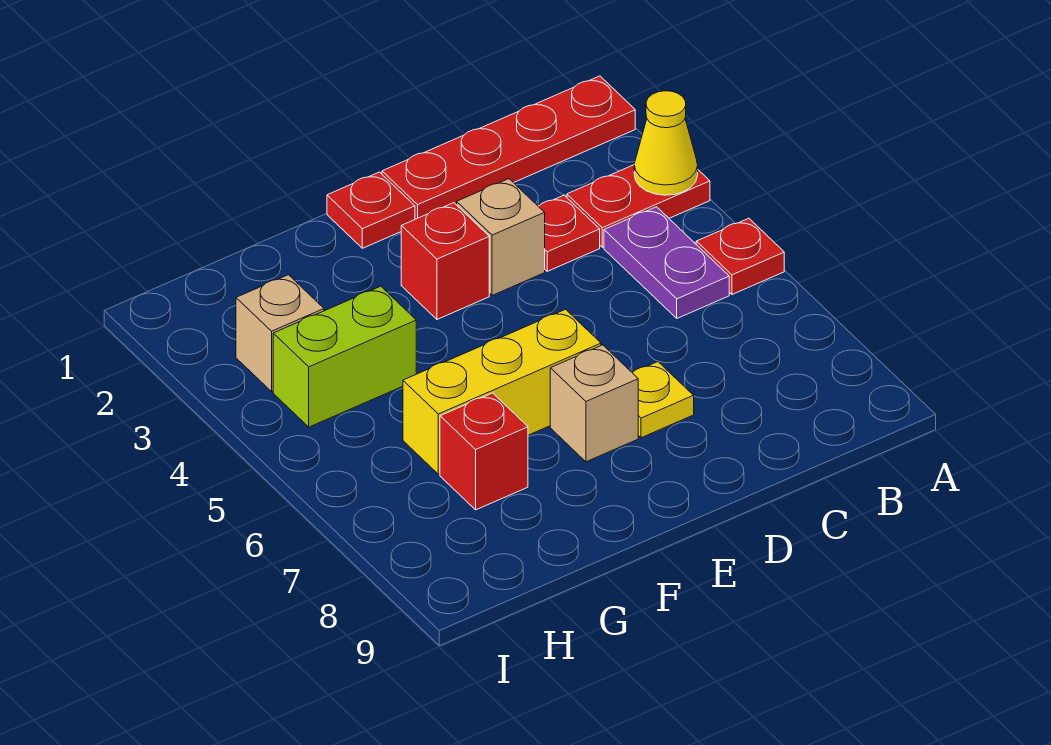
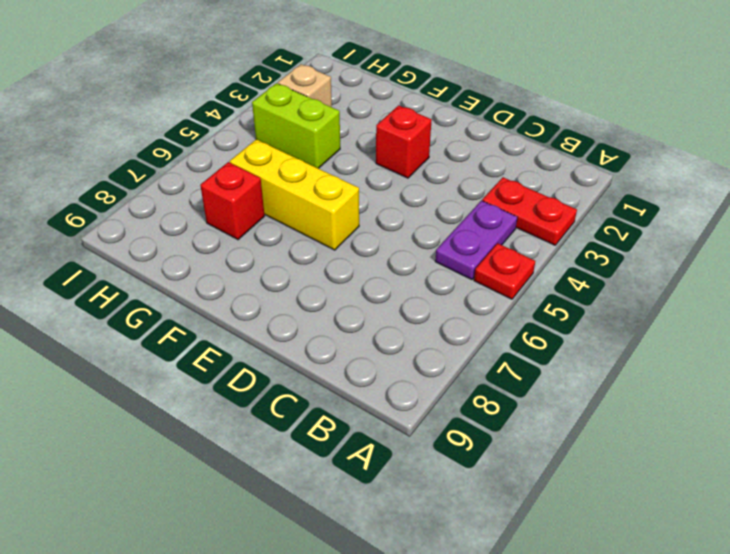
none -> red 1x4 plate [382,76,635,219]
none -> red 1x1 plate [538,195,600,271]
none -> tan 1x1 brick [457,179,545,295]

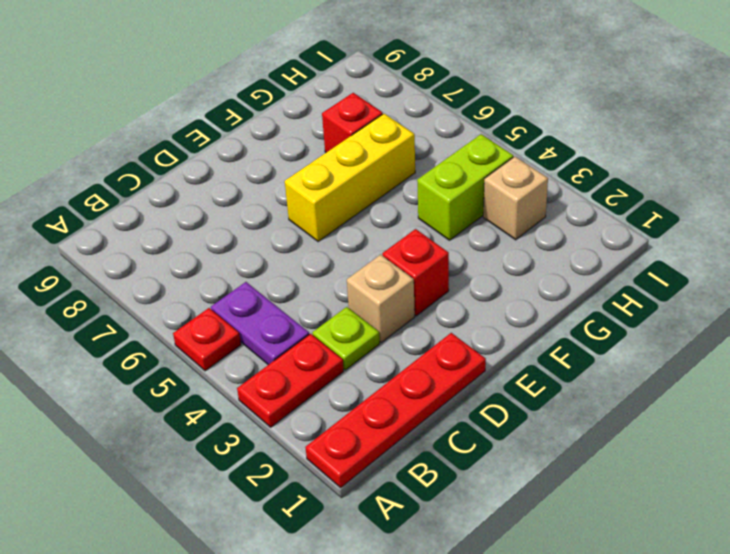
lime 1x1 plate [312,307,380,370] -> red 1x1 plate [538,195,600,271]
none -> yellow 1x1 plate [633,362,694,438]
none -> red 1x1 plate [327,172,415,248]
none -> tan 1x1 brick [550,345,638,462]

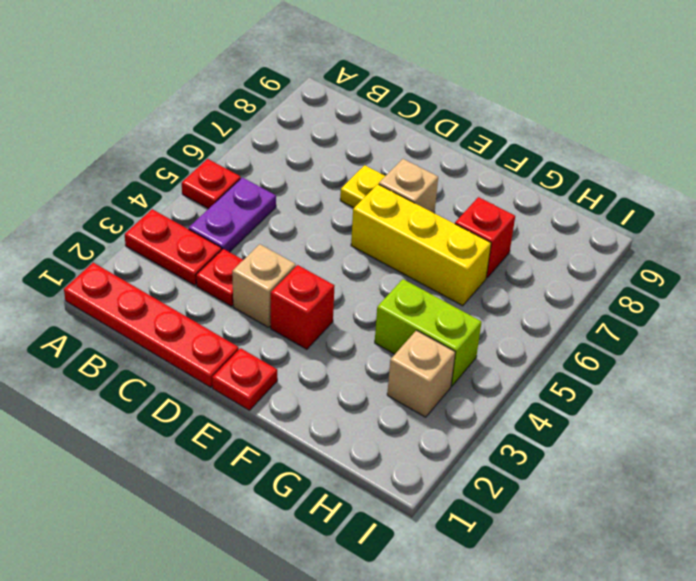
none -> yellow 1x1 cone [634,91,698,195]

